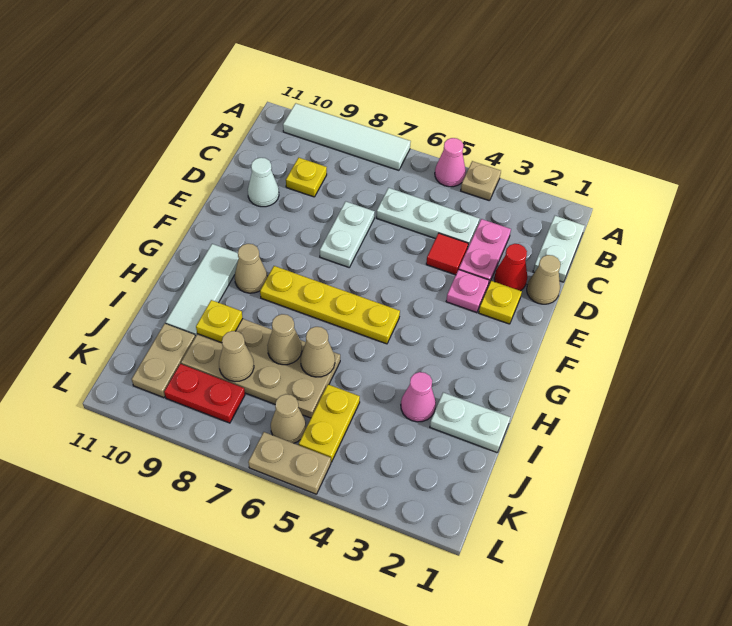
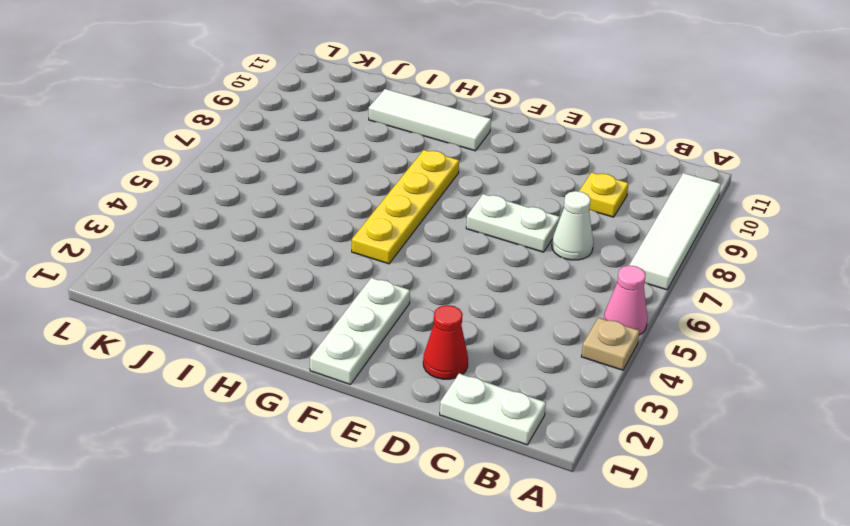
white 1x1 cone [552,191,594,260] -> white 1x1 cone moved to [248,158,279,207]
white 1x3 plate [310,278,410,385] -> white 1x3 plate moved to [376,188,479,247]
none -> pink 1x2 plate [459,219,511,285]
none -> tan 1x1 cone [527,255,560,304]
none -> red 1x1 tile [426,233,468,275]

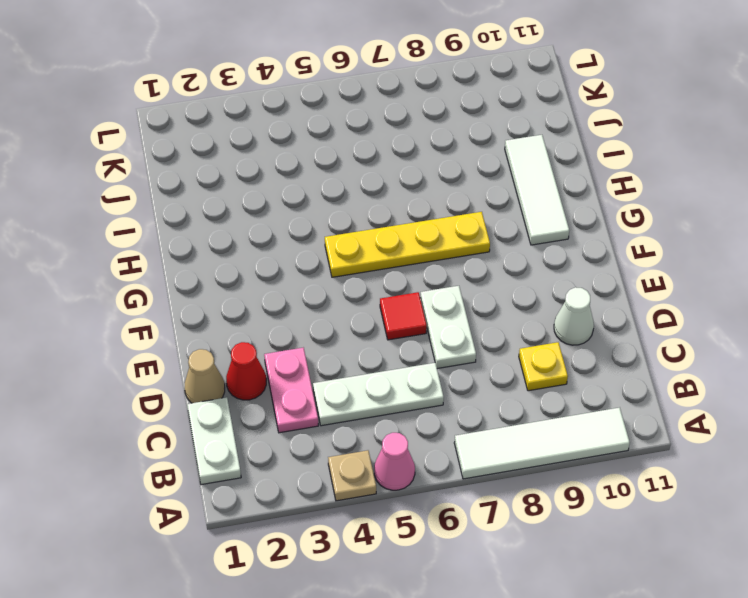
red 1x1 tile [380,292,427,340] -> red 1x1 tile moved to [426,233,468,275]
none -> yellow 1x1 plate [479,281,522,324]
none -> pink 1x1 plate [446,270,489,313]
none -> tan 1x1 cone [235,244,267,293]

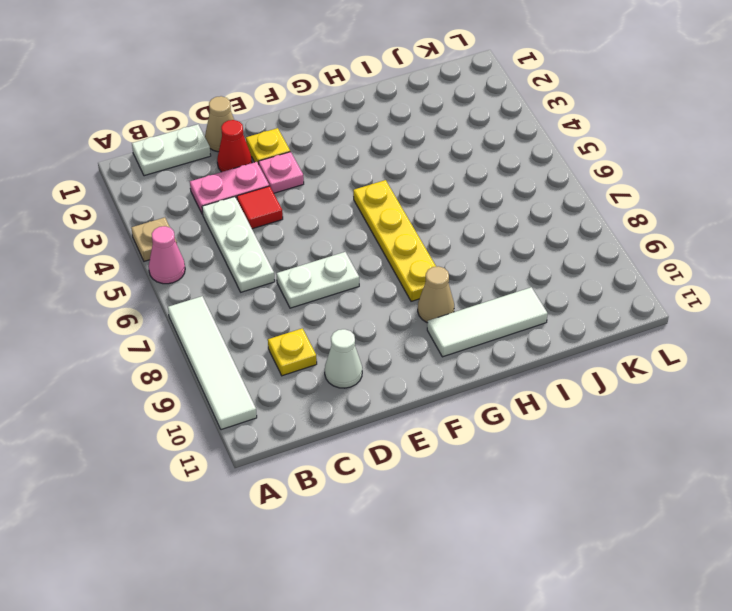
none -> white 1x2 plate [430,392,510,452]
none -> pink 1x1 cone [401,372,436,422]
none -> tan 2x4 plate [181,319,340,418]

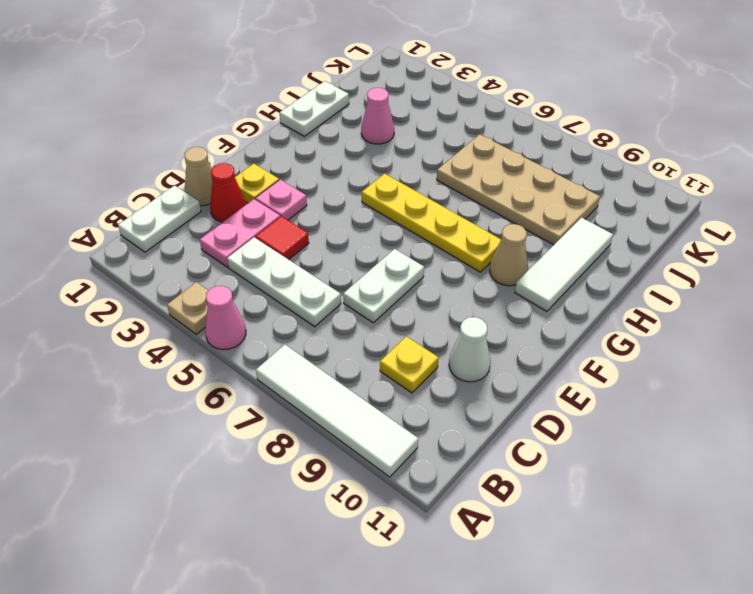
white 1x2 plate [280,81,349,136] -> white 1x2 plate turned to [430,392,510,452]
none -> yellow 1x2 plate [299,384,360,462]
none -> tan 1x2 plate [132,324,195,398]
none -> tan 1x1 cone [271,394,306,443]

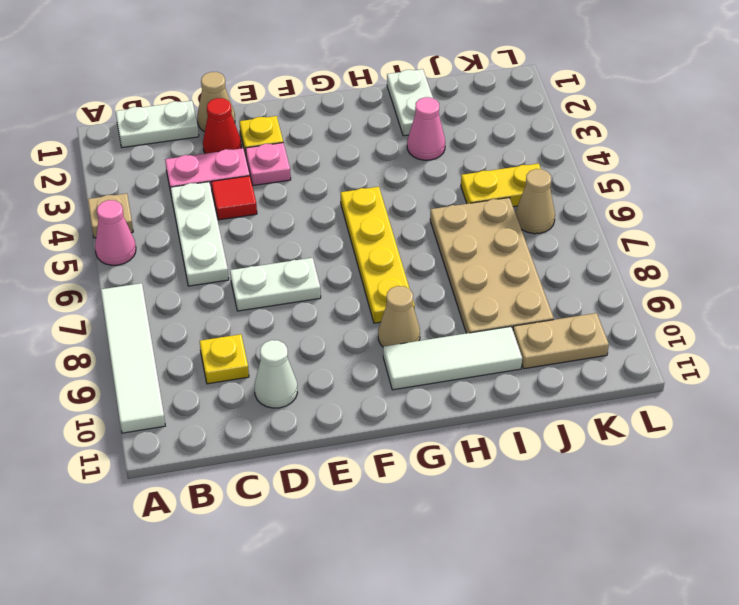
none -> red 1x2 plate [164,364,245,423]
none -> tan 1x2 plate [248,432,331,494]
none -> tan 1x1 cone [301,327,335,377]

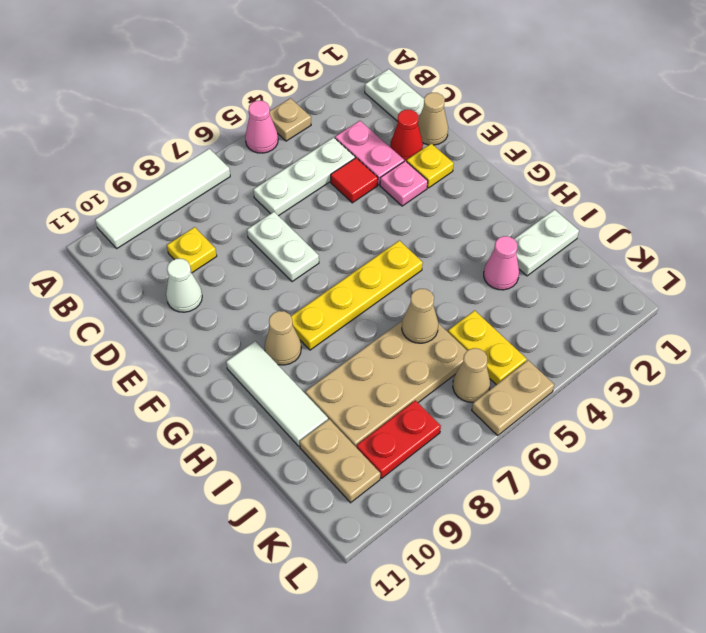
none -> tan 1x1 cone [267,314,302,365]
none -> yellow 1x1 plate [196,300,243,343]
none -> tan 1x1 cone [219,331,254,382]

